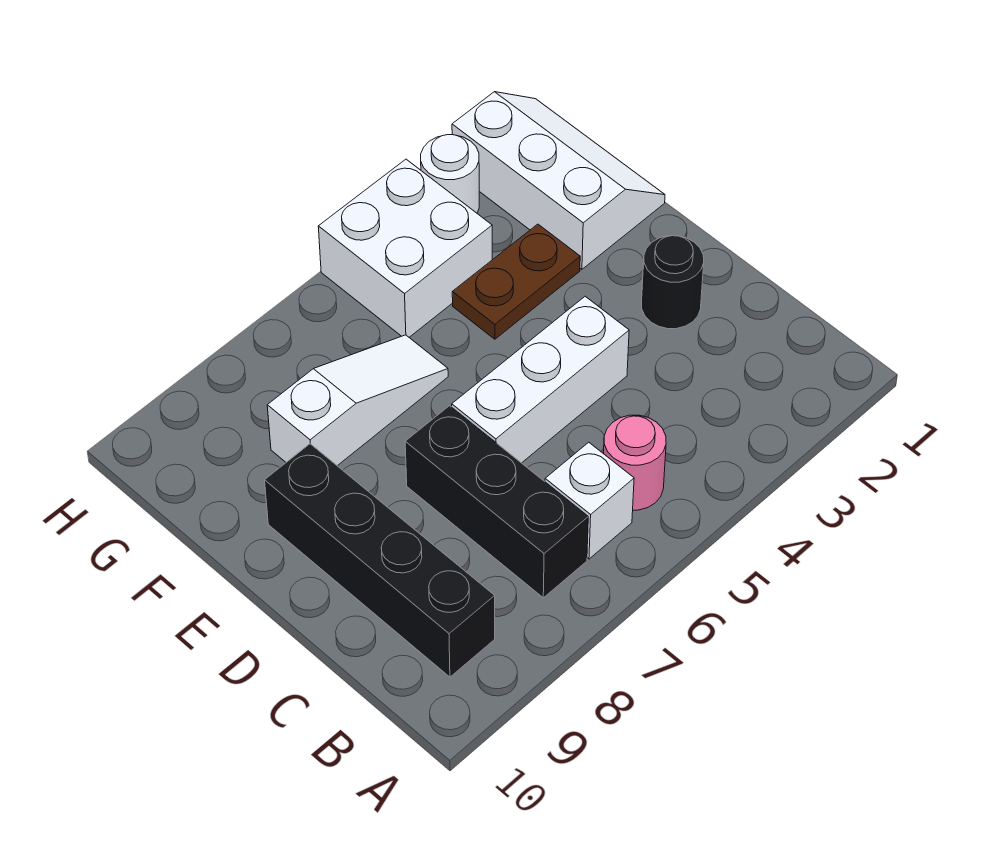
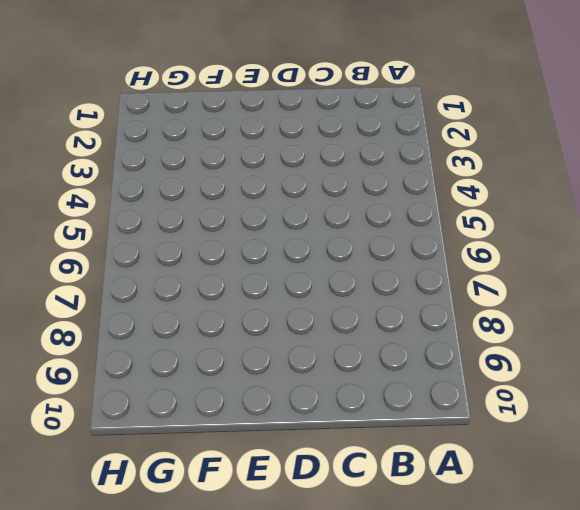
none -> pink 1x1 round brick [604,415,666,510]
none -> white 1x1 brick [545,442,634,559]

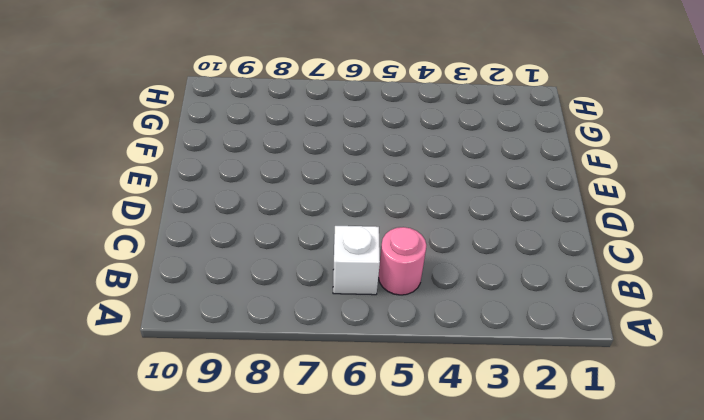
none -> black 1x3 brick [405,406,588,598]
none -> black 1x4 brick [265,444,495,677]

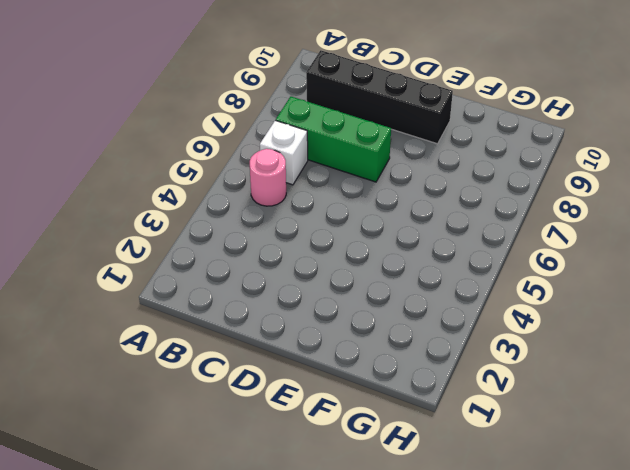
green 1x3 brick [276,97,391,182] -> black 1x3 brick [405,406,588,598]
none -> black 1x1 round brick [642,236,704,329]
none -> white 1x3 brick [452,296,629,463]

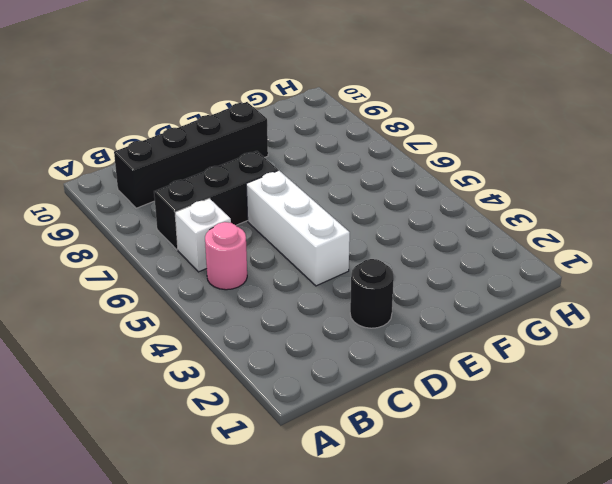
none -> white 2x3 slope [452,92,665,269]
none -> brown 1x2 plate [452,224,580,339]

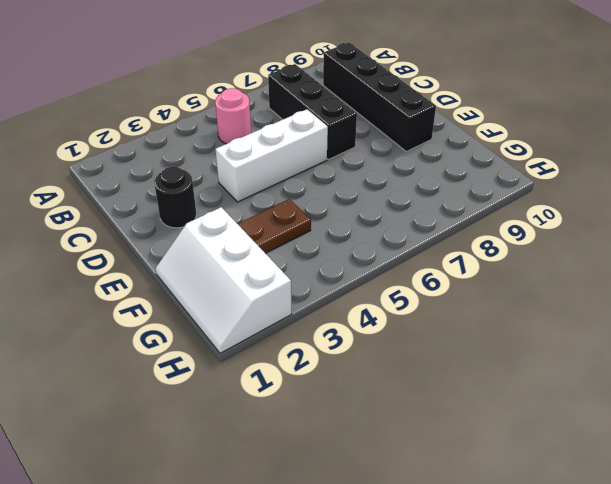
none -> white 1x1 brick [545,442,634,559]
none -> white 1x3 slope [267,335,448,466]

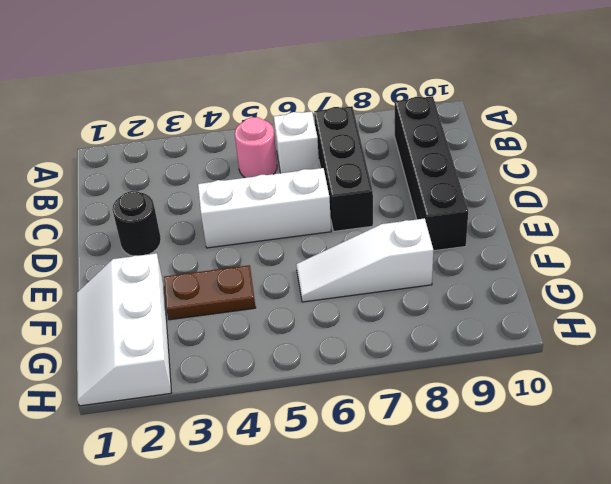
none -> white 2x2 brick [318,159,492,337]
none -> white 1x1 round brick [421,135,479,213]

